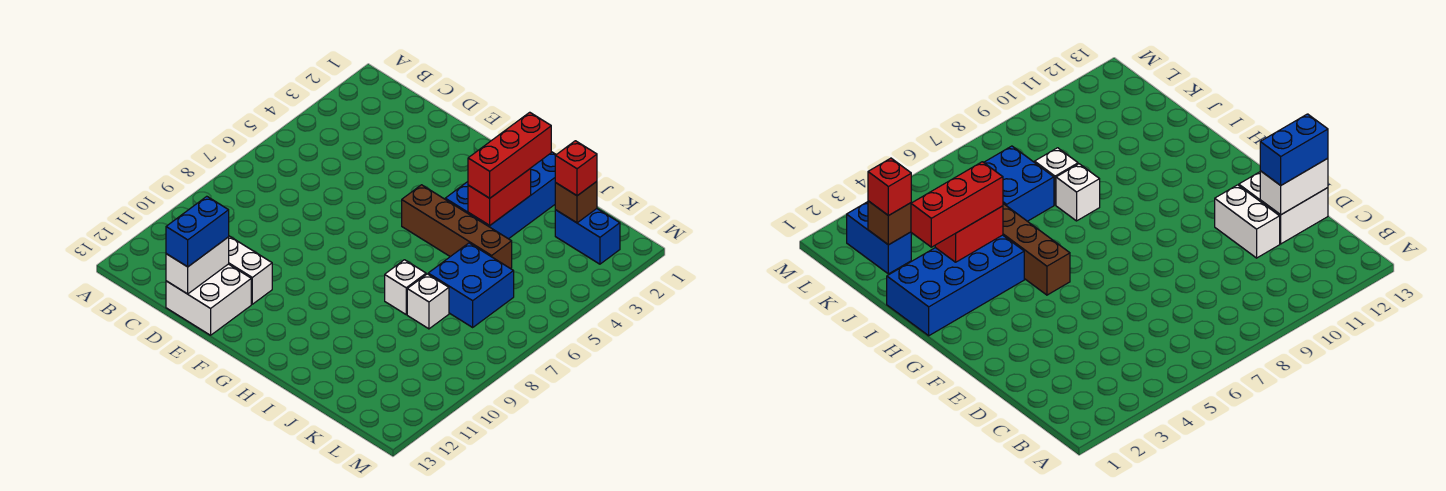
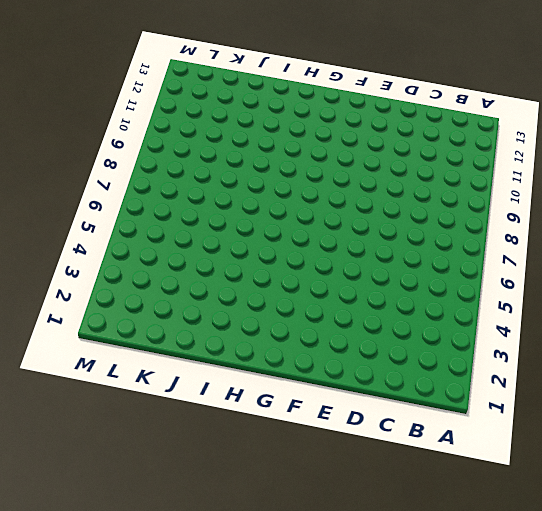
none -> white 1x2 brick [229,236,272,304]
none -> white 2x2 brick [166,264,251,335]
none -> brown 1x4 brick [402,185,512,269]

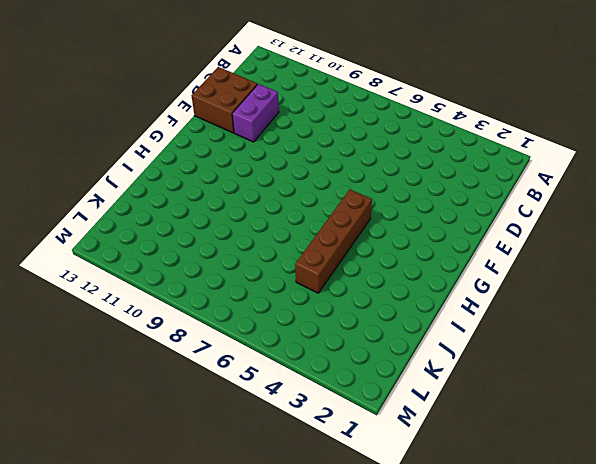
purple 1x2 brick [232,84,279,142] -> white 1x2 brick [229,236,272,304]
brown 2x2 brick [192,67,257,133] -> white 2x2 brick [166,264,251,335]
none -> blue 2x4 brick [445,152,556,239]
none -> white 1x1 brick [385,260,426,314]
none -> blue 2x2 brick [428,243,514,327]

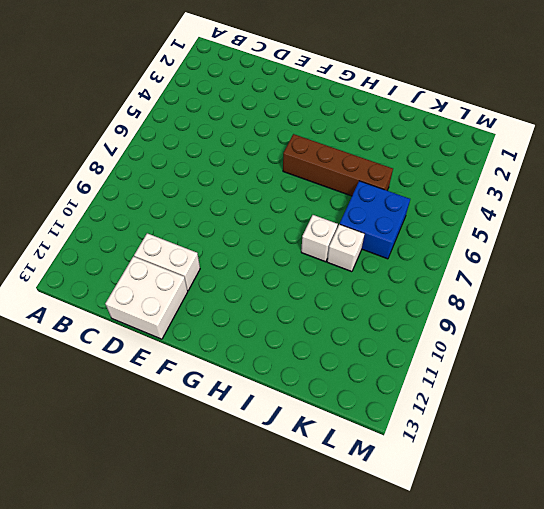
none -> blue 2x4 brick [445,152,556,239]
none -> blue 1x2 brick [555,209,620,264]
none -> white 1x2 brick [166,237,229,294]

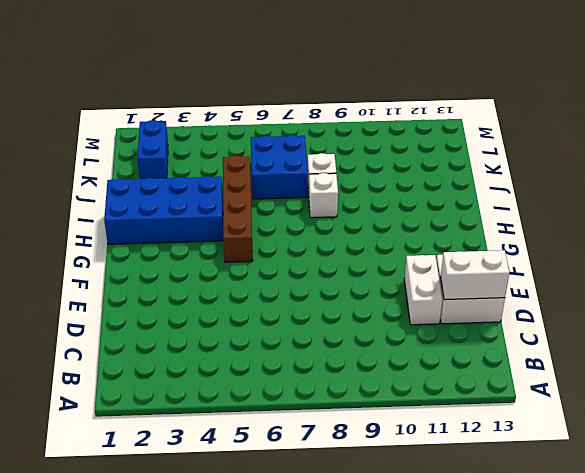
none -> red 1x2 brick [468,168,531,225]
none -> brown 1x1 brick [555,182,597,223]
none -> blue 1x2 brick [166,196,229,267]

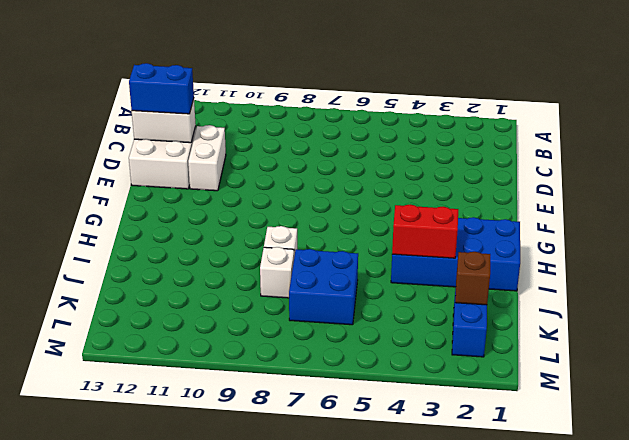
none -> brown 1x4 brick [402,185,512,269]
none -> red 1x3 brick [468,112,551,198]
none -> red 1x1 brick [555,141,597,196]

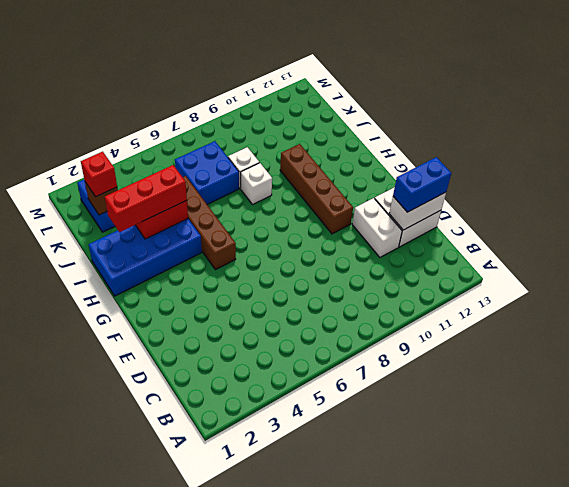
brown 1x4 brick [280,144,353,234] -> none

